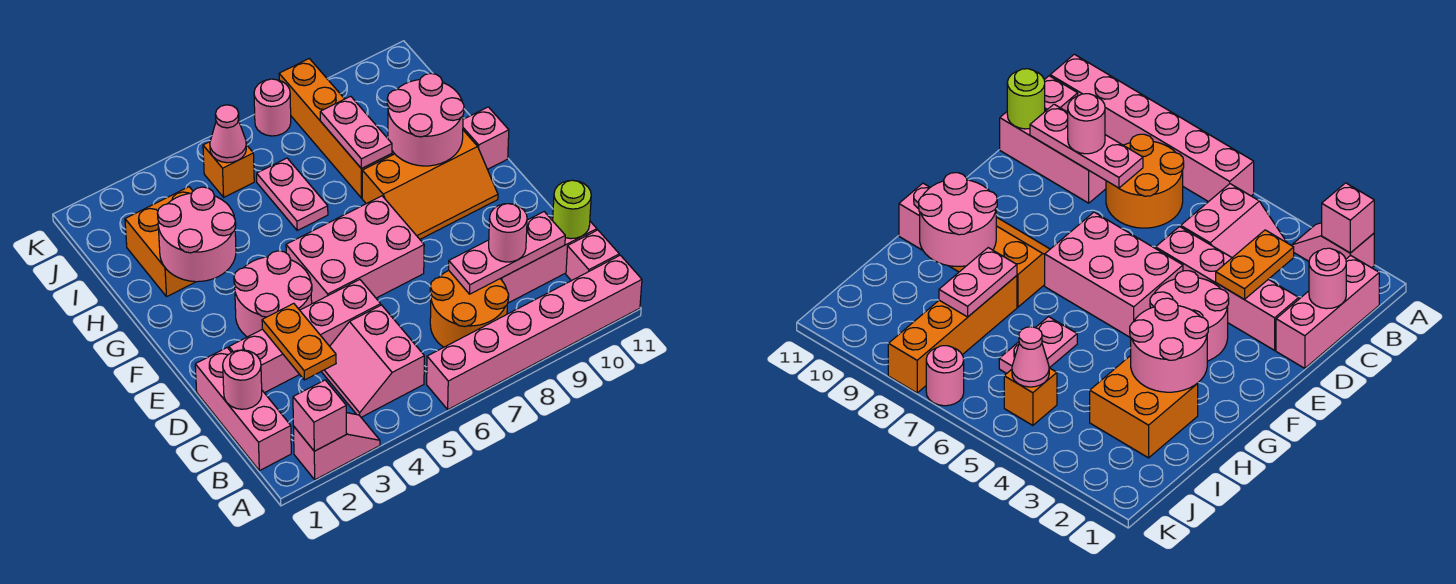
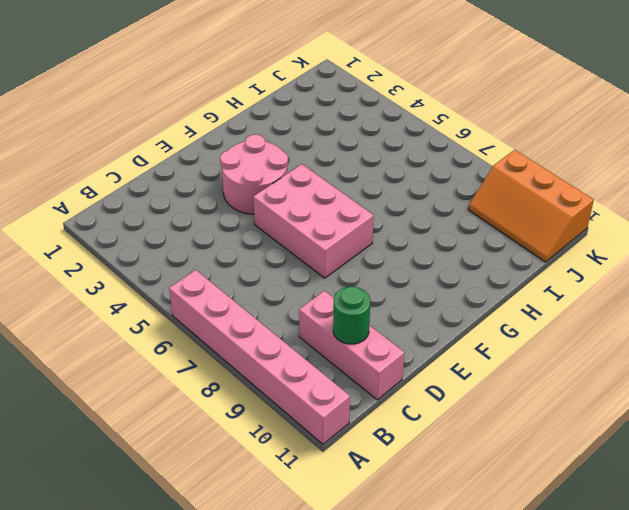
green 1x1 round brick [333,287,370,344] -> pink 1x3 plate [449,212,565,294]
orange 2x3 slope [468,150,594,262] -> orange 2x3 slope moved to [362,130,498,239]
none -> pink 1x2 slope [293,413,380,480]
none -> pink 1x3 brick [195,348,291,471]
none -> pink 2x2 slope [321,305,424,417]

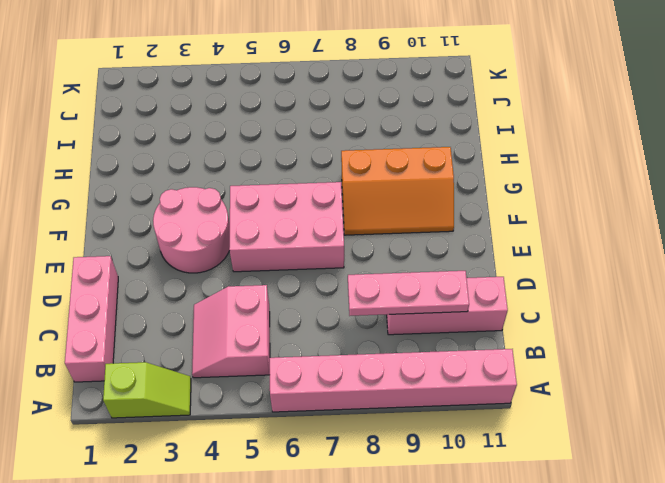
lime 1x2 slope [103,362,191,418] -> pink 1x2 slope [293,413,380,480]
none -> orange 2x2 round brick [430,271,509,347]
none -> pink 1x1 brick [566,230,619,281]
none -> pink 1x4 brick [229,280,381,393]

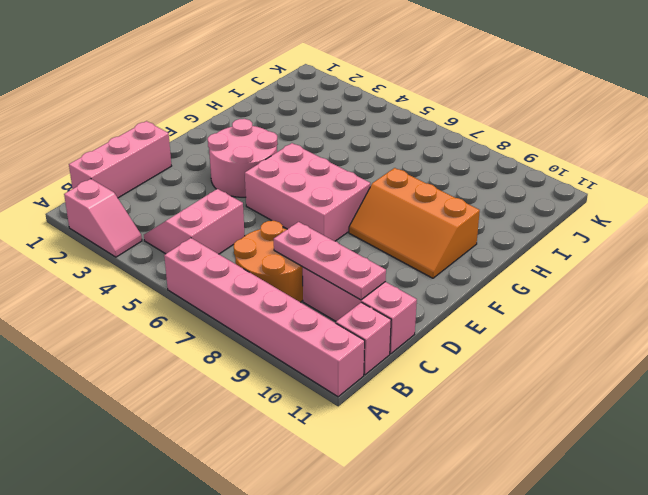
none -> pink 1x4 brick [229,280,381,393]
none -> pink 1x1 brick [463,107,509,169]
none -> orange 2x2 brick [125,187,195,296]

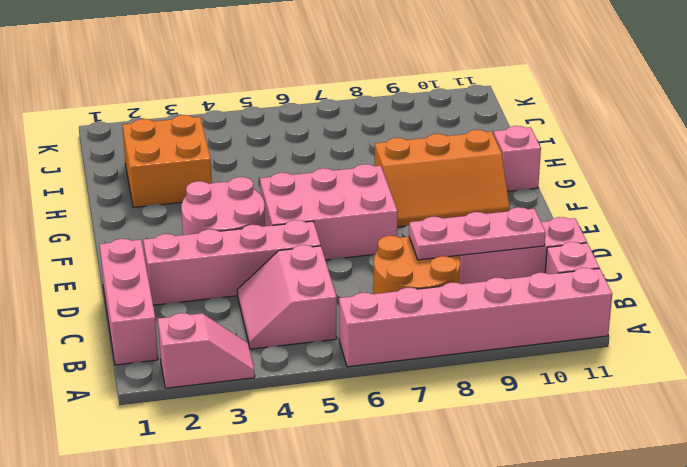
none -> pink 1x2 plate [257,158,328,230]
none -> orange 1x4 brick [279,59,392,198]
none -> orange 1x1 brick [203,142,254,197]

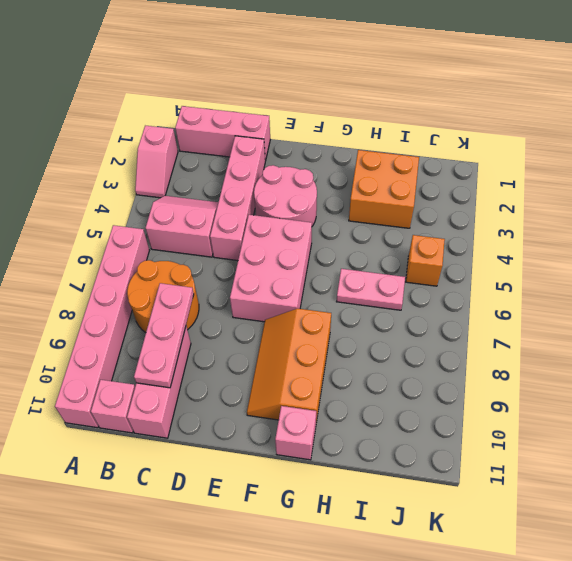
none -> orange 1x4 brick [279,59,392,198]
none -> pink 1x1 round brick [254,79,291,136]
none -> pink 1x1 brick [293,380,346,451]

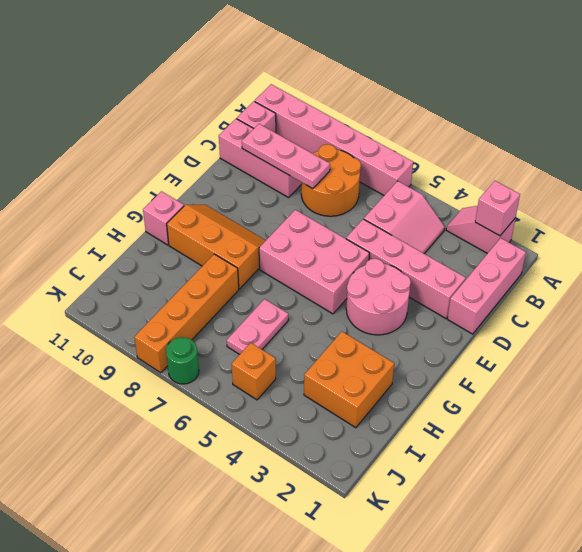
green 1x1 round brick [166,337,199,384] -> pink 1x1 round brick [254,79,291,136]
none -> pink 1x1 round brick [223,350,262,409]
none -> orange 1x2 plate [262,303,336,380]
none -> lime 1x1 round brick [553,180,591,239]

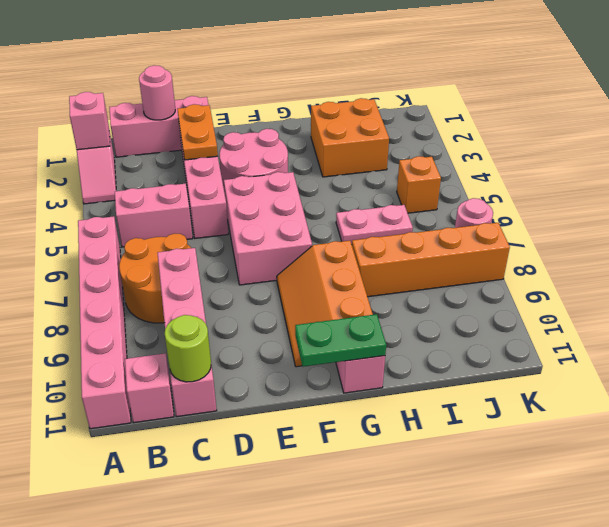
orange 1x2 plate [177,104,218,160] -> orange 1x2 plate turned to [262,303,336,380]
green 1x2 plate [295,314,386,367] -> none
none -> pink 2x2 round brick [157,187,236,282]
none -> pink 2x2 round brick [387,73,464,166]
none -> pink 1x2 plate [320,96,392,169]

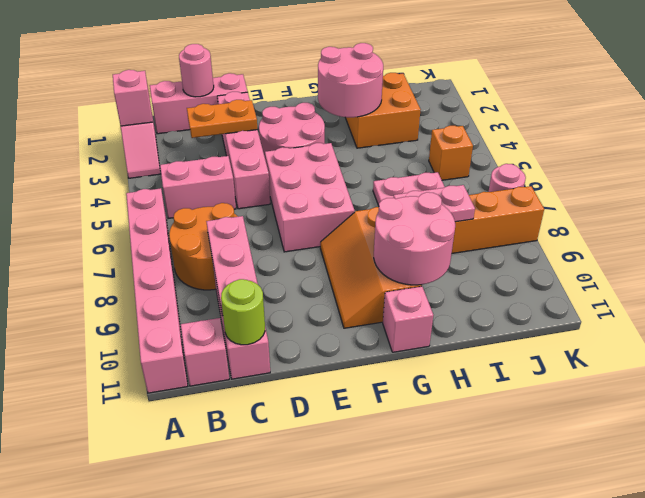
none -> pink 1x1 cone [210,105,246,163]
none -> pink 1x1 round brick [489,204,527,262]

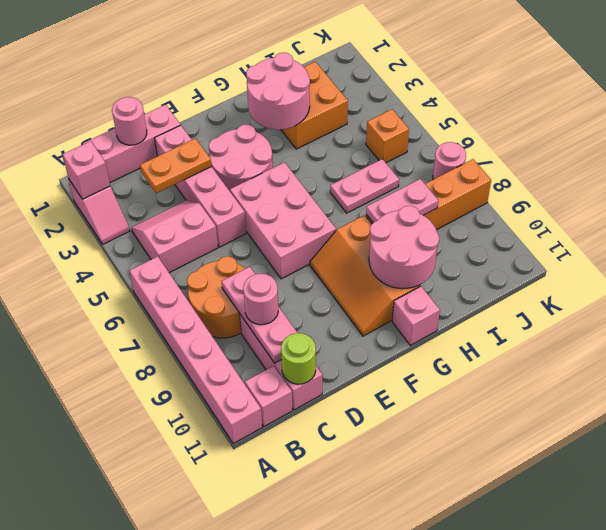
none -> pink 1x1 cone [210,105,246,163]

